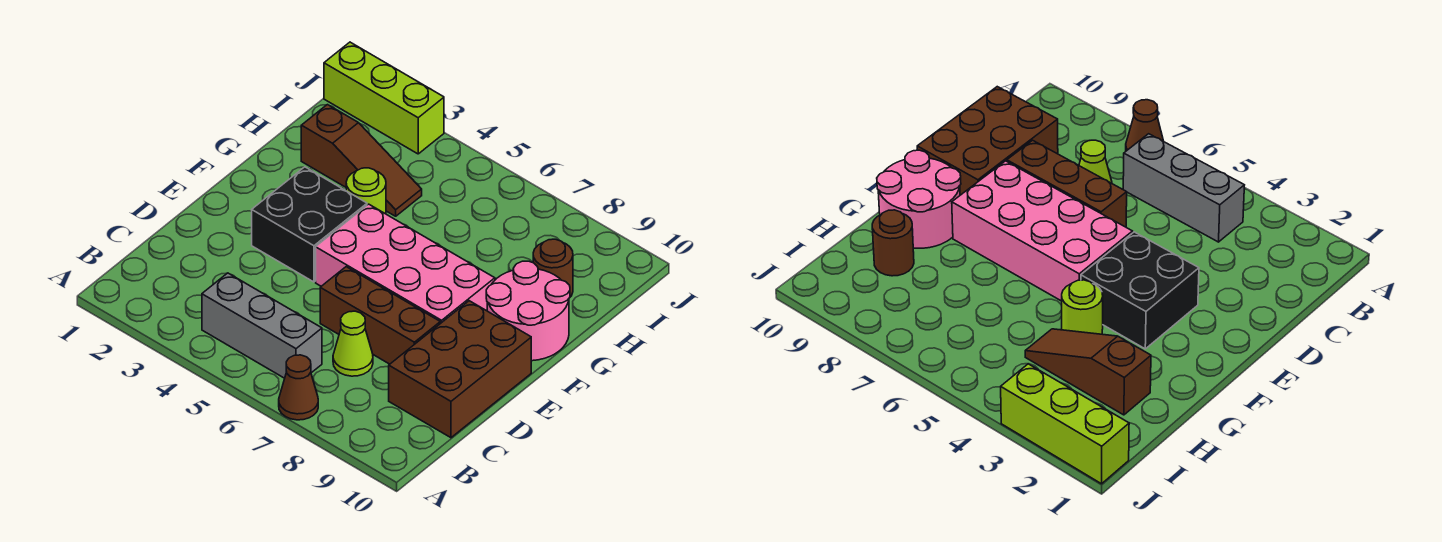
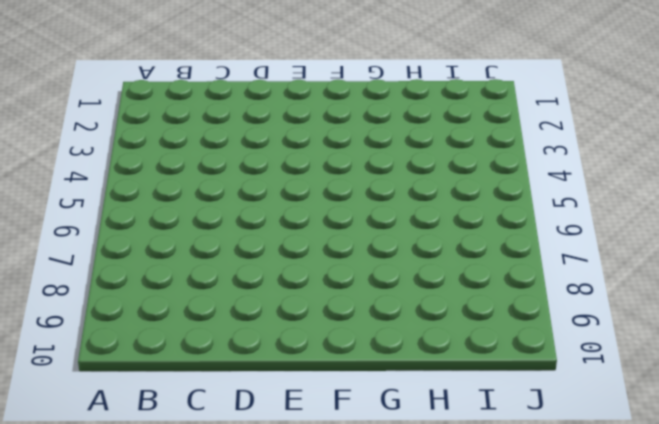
none -> brown 1x1 cone [279,355,318,420]
none -> grey 1x3 brick [202,273,322,378]
none -> lime 1x1 cone [333,311,373,376]

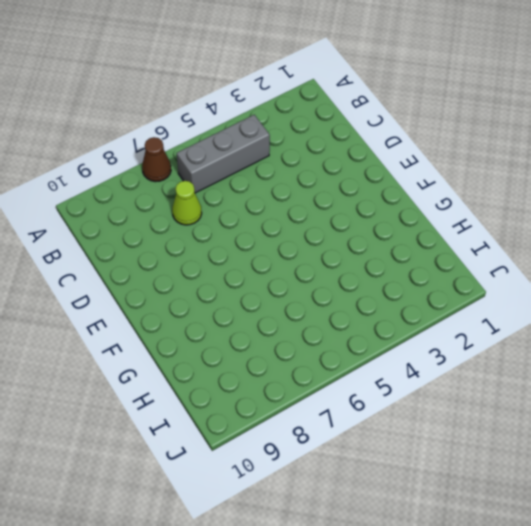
none -> brown 2x3 brick [389,301,531,438]
none -> brown 1x3 brick [320,267,440,364]
none -> black 2x2 brick [252,167,367,282]

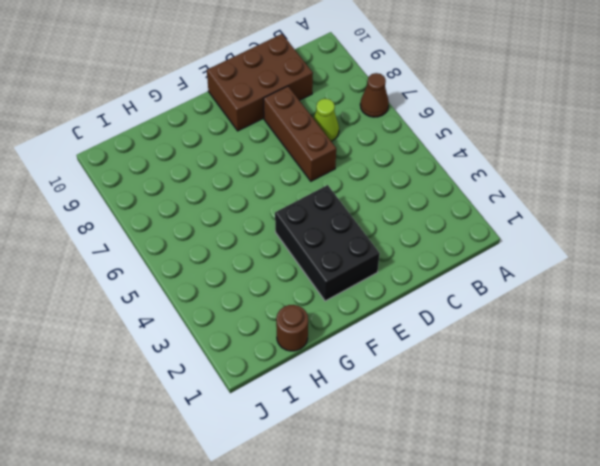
black 2x3 brick [275,185,380,301] -> black 2x2 brick [252,167,367,282]
brown 1x1 round brick [276,305,308,351] -> brown 1x1 round brick moved to [533,239,573,297]
none -> grey 1x3 brick [202,273,322,378]
none -> pink 2x4 brick [316,204,495,324]
none -> pink 2x2 round brick [486,261,570,361]

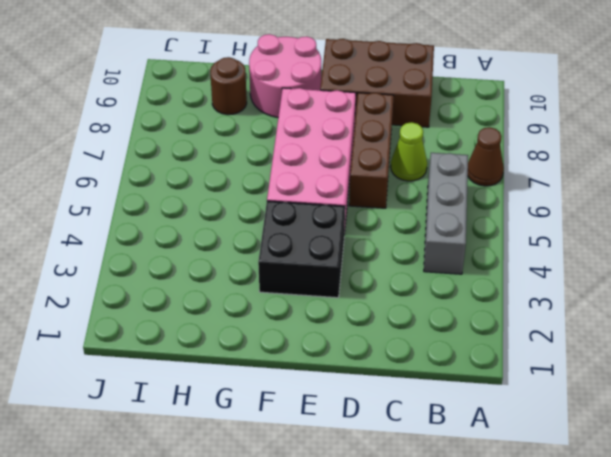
none -> lime 1x1 round brick [346,168,386,214]
none -> brown 1x3 slope [301,105,422,216]
none -> lime 1x3 brick [324,42,444,154]

